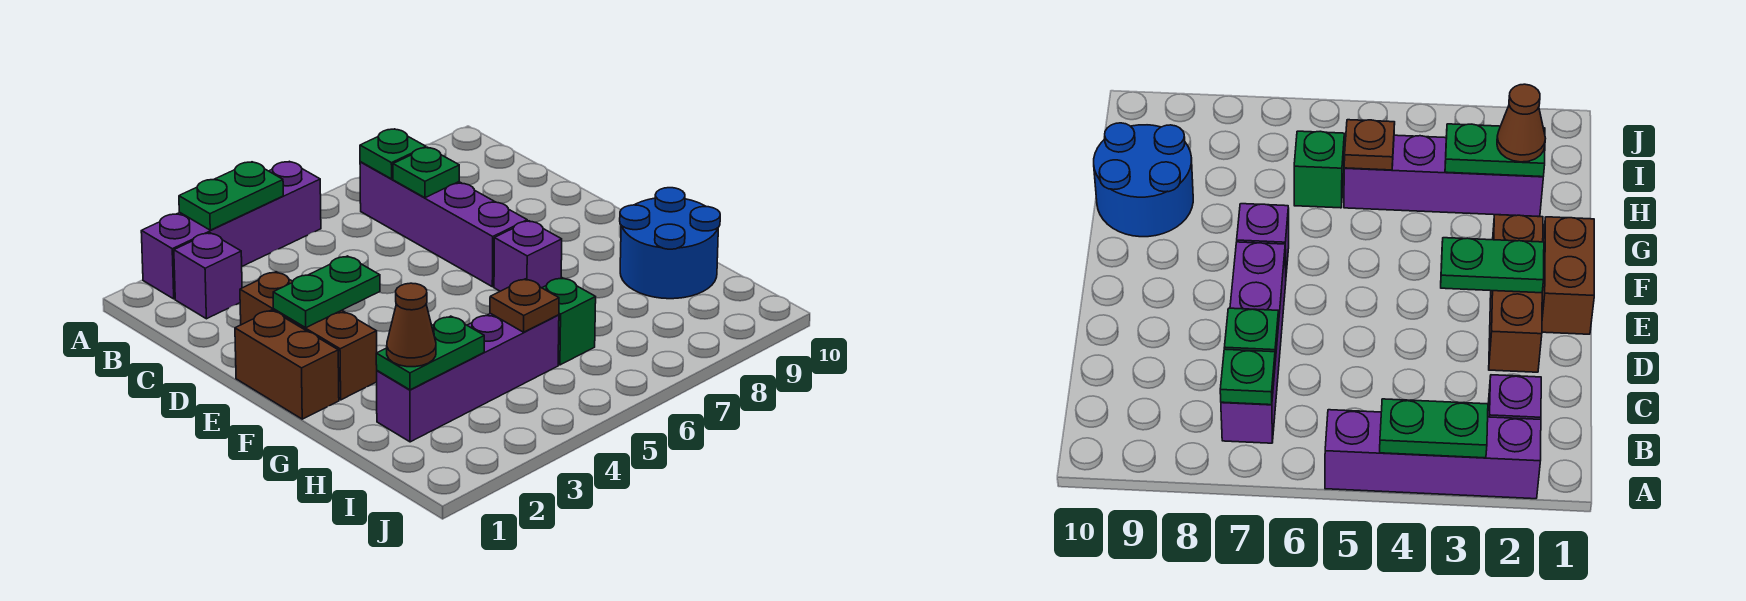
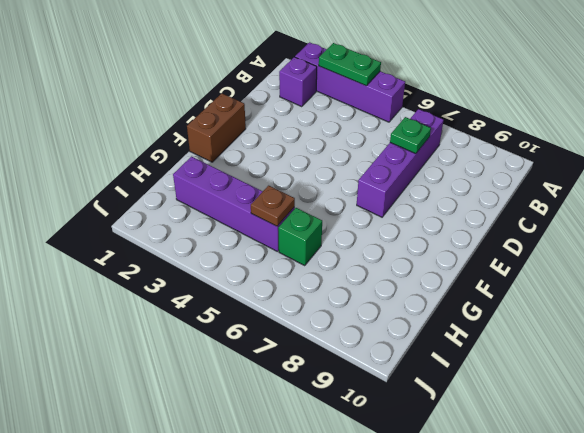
none -> brown 1x3 brick [240,272,377,400]
none -> purple 1x1 brick [494,221,562,291]
none -> blue 2x2 round brick [620,188,720,299]

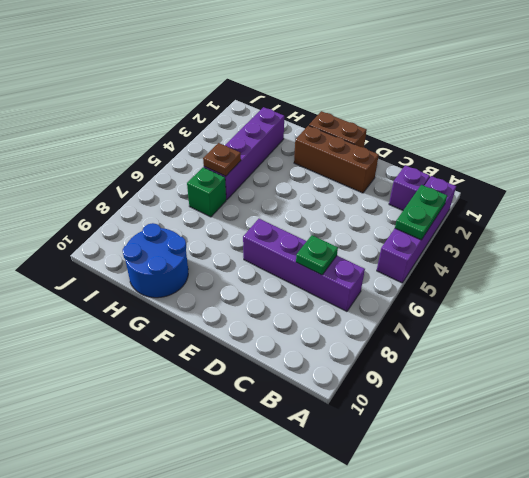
none -> purple 1x1 brick [494,221,562,291]
none -> green 1x1 plate [360,129,426,179]
none -> green 1x2 plate [273,256,380,328]

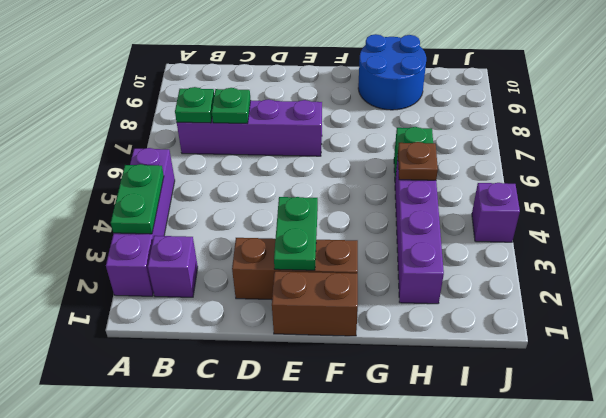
purple 1x1 brick [472,183,520,242] -> purple 1x1 brick moved to [494,221,562,291]
none -> green 1x2 plate [376,316,484,390]
none -> brown 1x1 cone [387,283,436,367]

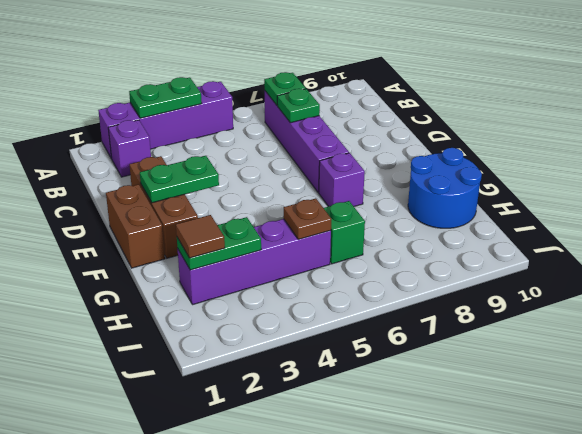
brown 1x1 tile [176,215,225,258] -> brown 1x1 cone [387,283,436,367]

